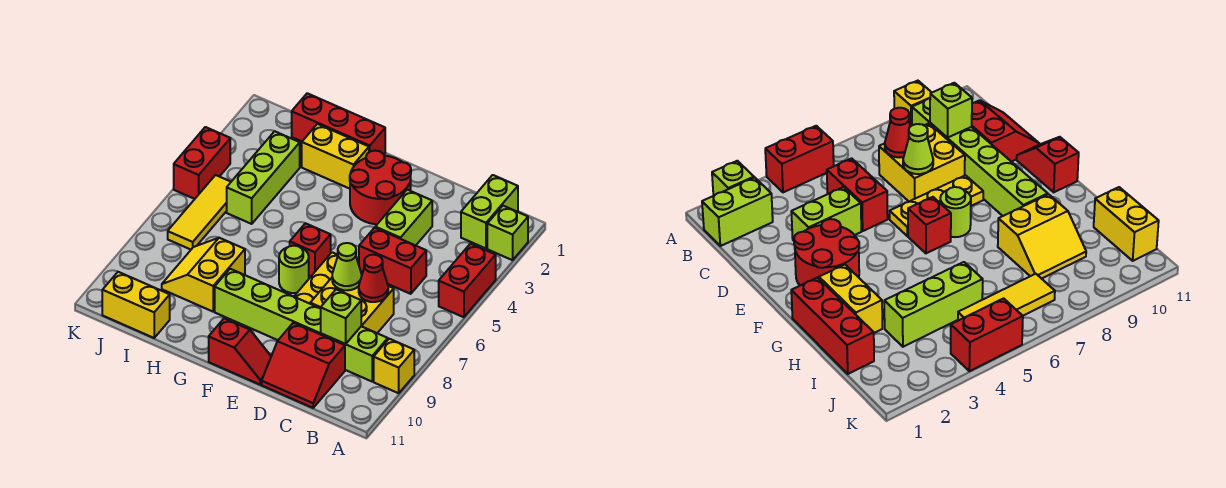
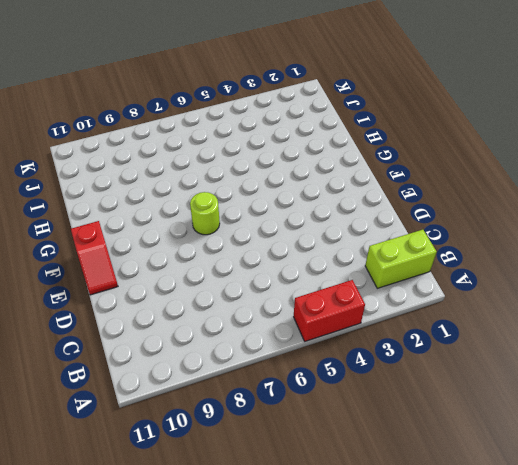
none -> lime 1x1 brick [487,206,528,260]
none -> yellow 1x1 brick [374,339,414,393]
none -> lime 1x6 brick [215,269,388,381]

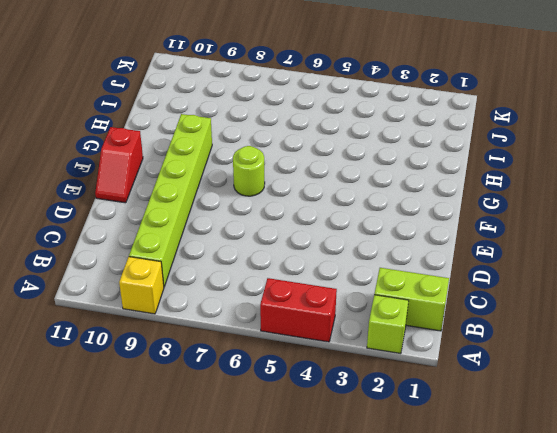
none -> red 1x2 brick [359,228,426,294]
none -> yellow 2x2 brick [310,278,394,333]
none -> red 2x2 slope [262,323,345,408]

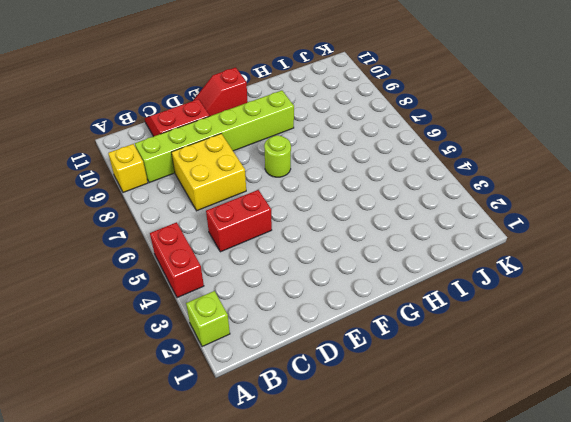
none -> lime 1x2 brick [461,175,518,248]
none -> lime 1x2 brick [375,190,432,246]
none -> red 2x2 round brick [350,151,411,224]

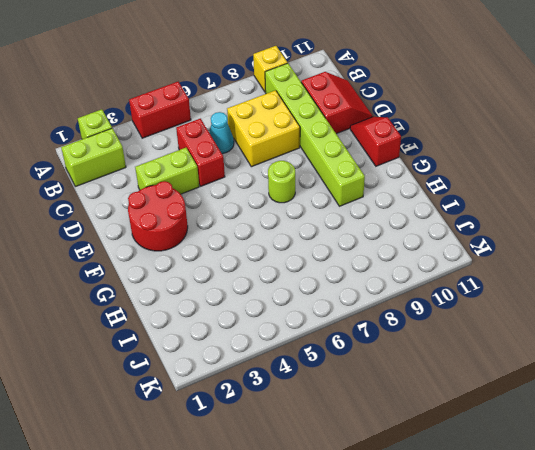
cyan 1x1 cone [209,112,234,154] -> none
none -> yellow 1x3 plate [294,252,338,304]
none -> red 1x1 brick [290,223,331,276]
none -> red 1x3 brick [292,93,385,154]

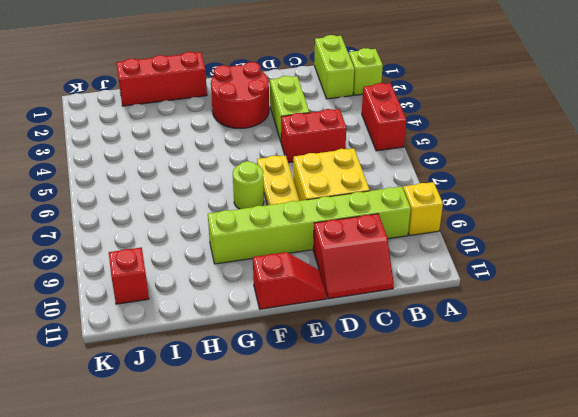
red 1x1 brick [109,247,149,304] -> red 1x1 brick moved to [290,223,331,276]
none -> yellow 1x2 brick [302,124,369,189]
none -> yellow 2x2 slope [162,238,245,312]
none -> lime 1x3 brick [227,131,300,224]

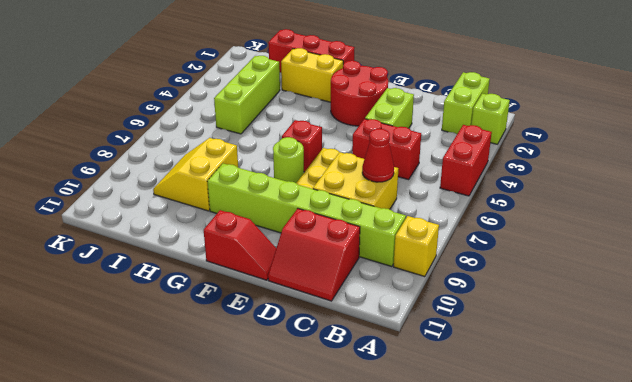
none -> yellow 1x2 brick [102,272,170,338]
none -> yellow 1x3 tile [168,175,231,250]
none -> red 1x2 brick [174,127,230,199]

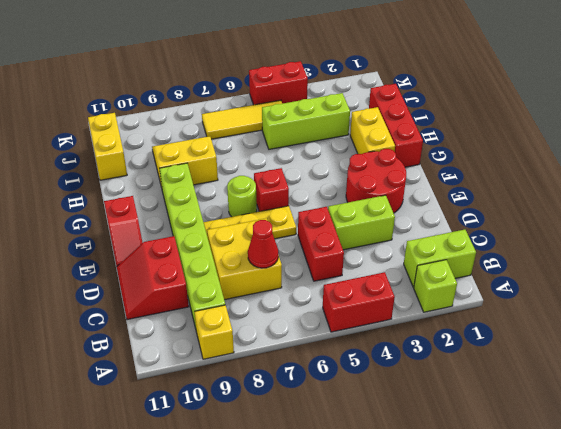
none -> lime 1x1 brick [320,289,361,344]
none -> lime 1x1 cone [332,243,362,290]

